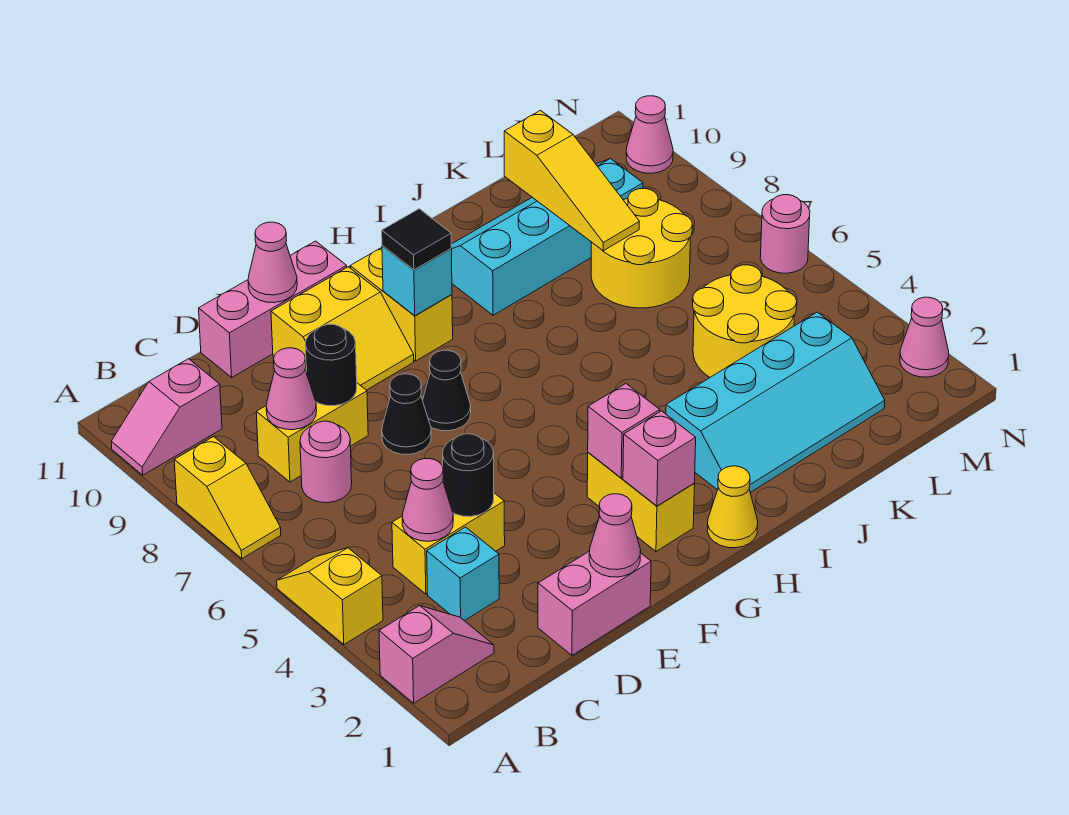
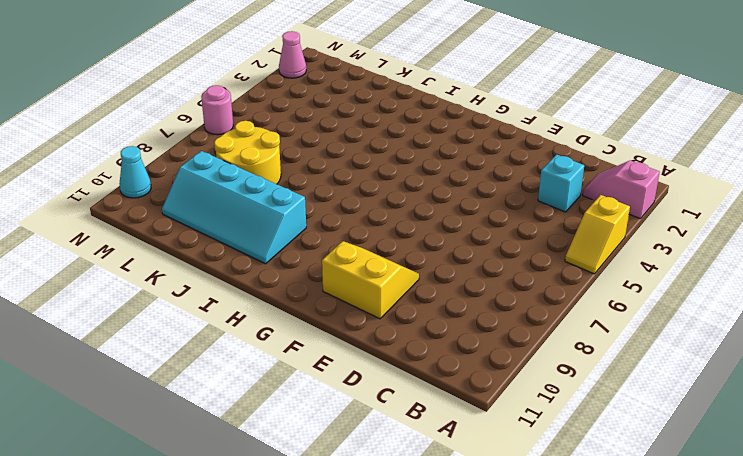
cyan 1x1 cone [119,146,151,198] -> pink 1x1 cone [626,96,673,173]
none -> yellow 1x2 slope [174,437,281,559]
none -> pink 1x2 slope [111,359,222,475]
none -> yellow 1x2 brick [392,493,505,594]
none -> pink 1x1 round brick [300,421,352,503]

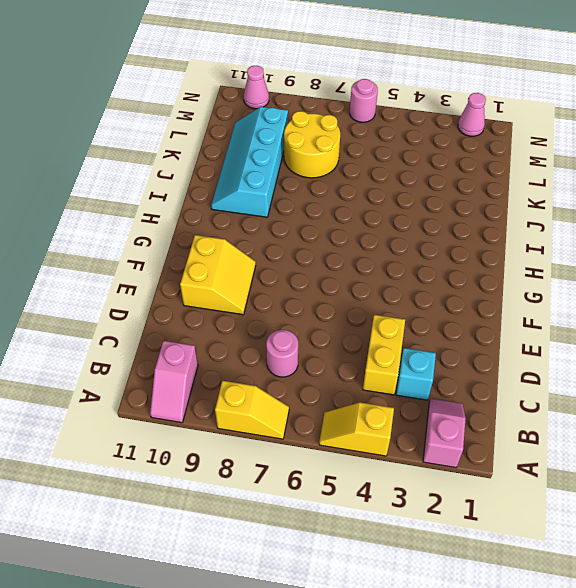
none -> yellow 1x2 brick [256,383,368,482]
none -> pink 1x2 brick [538,551,651,655]
none -> pink 1x3 brick [199,241,347,377]
none -> black 1x1 cone [382,374,431,455]

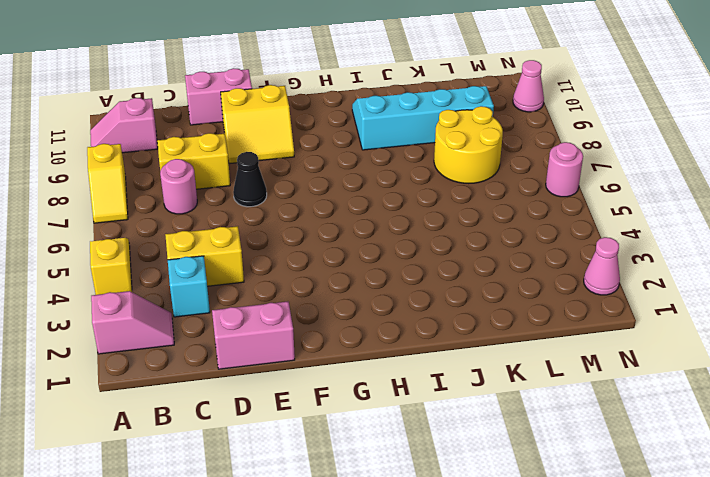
pink 1x2 brick [185,68,252,125] -> pink 1x3 brick [199,241,347,377]
none -> black 1x1 cone [423,350,471,431]
none -> yellow 1x2 brick [587,452,694,551]
none -> yellow 1x2 brick [350,248,453,361]
none -> yellow 1x1 cone [707,466,758,548]

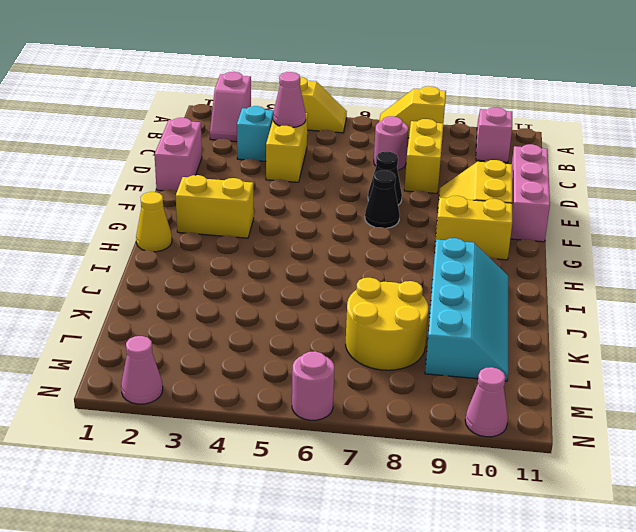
none -> cyan 2x4 slope [666,312,885,493]
none -> yellow 2x2 round brick [693,265,797,377]
none -> pink 1x1 cone [266,348,317,430]
none -> black 1x1 round brick [443,434,494,517]

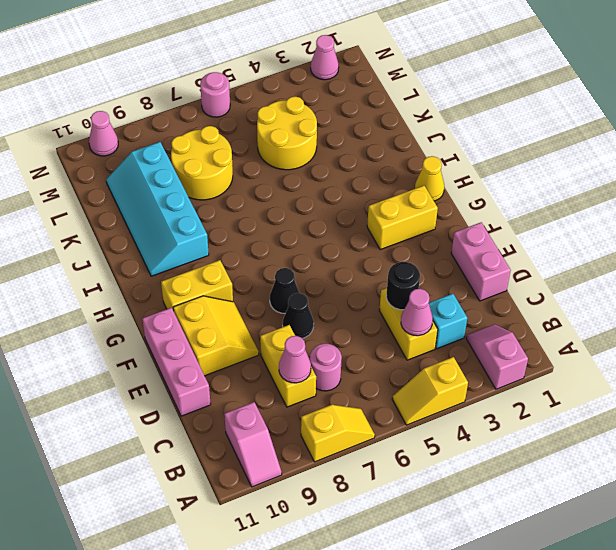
none -> cyan 2x4 slope [666,312,885,493]
none -> black 1x1 round brick [305,324,357,406]
none -> pink 1x1 cone [589,494,641,577]
none -> pink 1x1 cone [248,222,297,303]

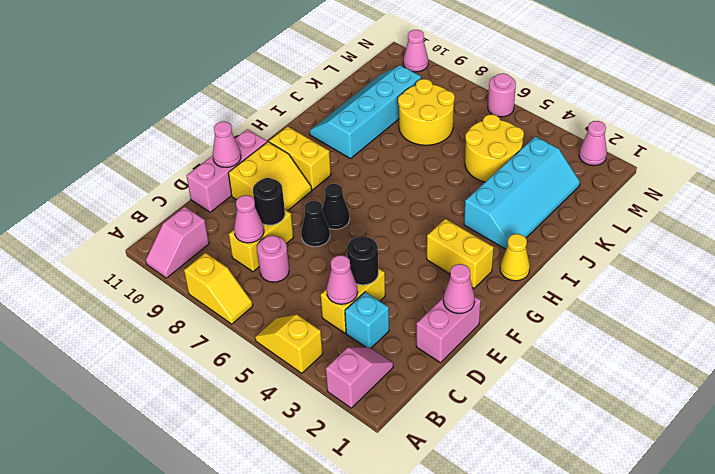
none -> pink 1x1 brick [623,411,696,506]
none -> pink 1x1 brick [588,384,660,478]
none -> cyan 1x1 brick [382,246,452,316]
none -> yellow 1x3 slope [504,111,639,251]

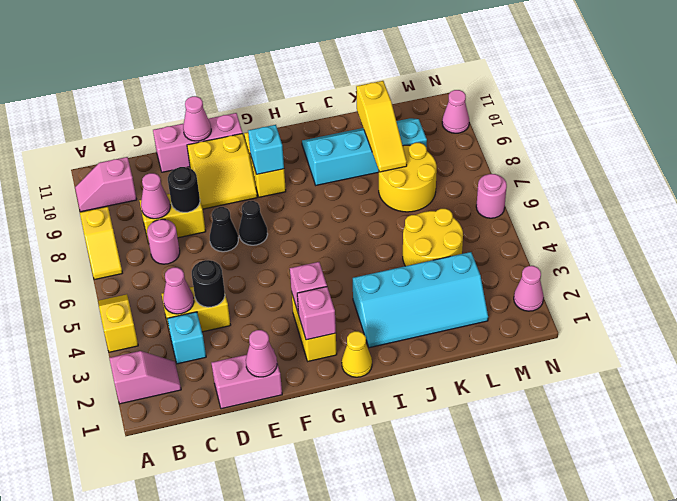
none -> black 1x1 tile [382,209,451,270]

